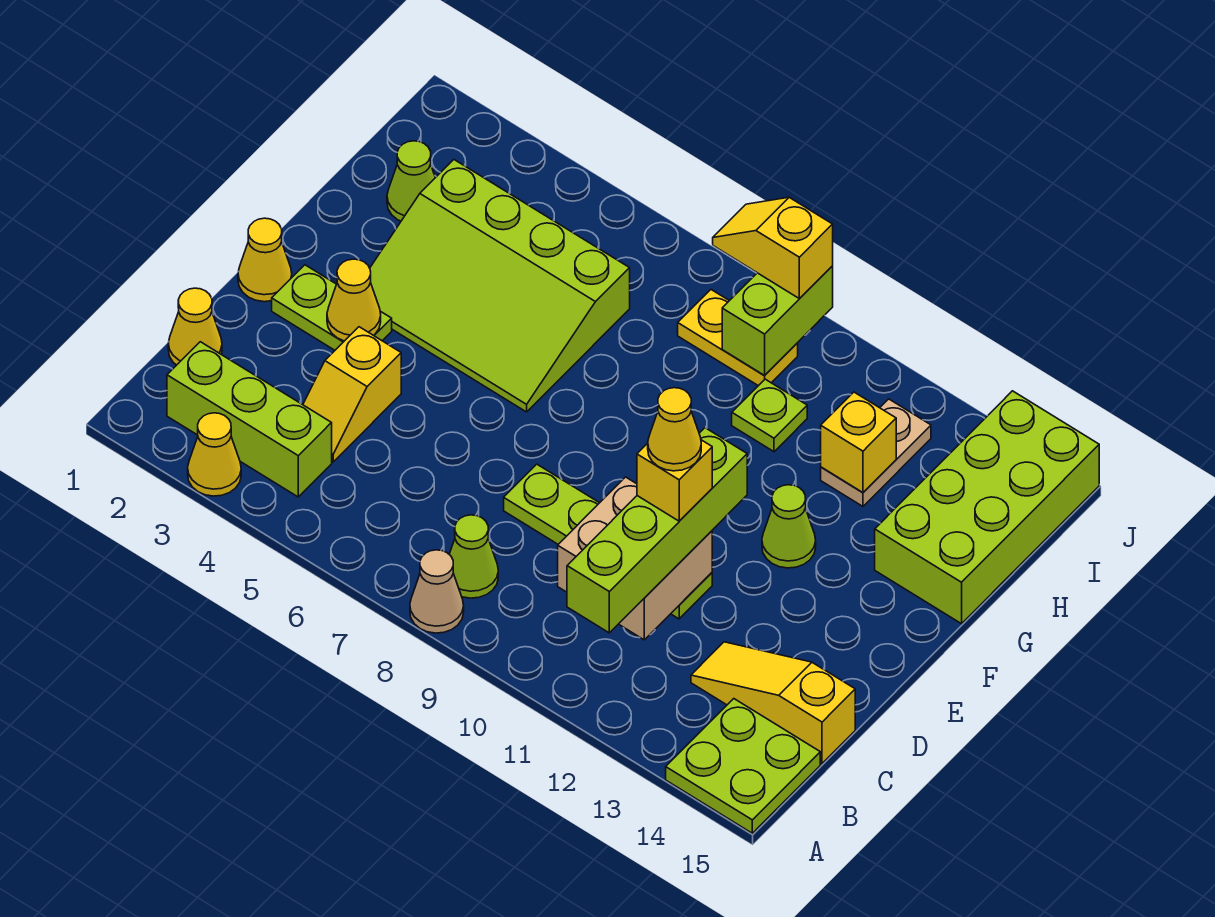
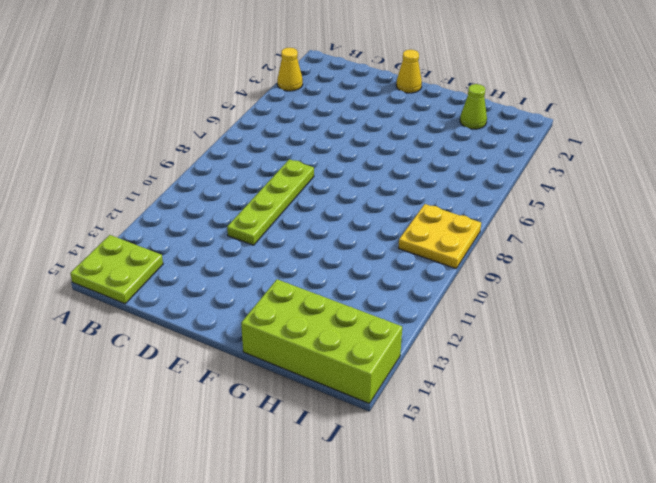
yellow 2x2 plate [398,204,481,269] -> yellow 1x2 plate [678,290,798,386]
none -> tan 1x1 cone [410,550,464,633]
none -> lime 1x3 brick [167,342,332,497]
none -> lime 1x1 cone [449,515,498,598]

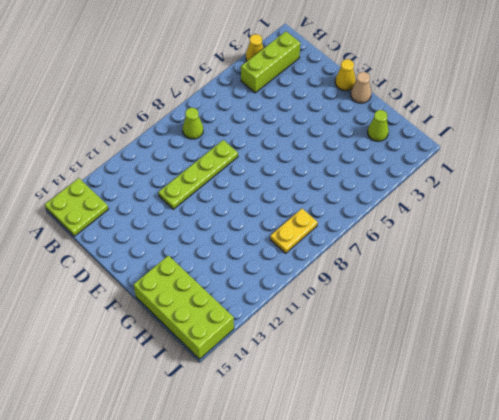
tan 1x1 cone [351,72,371,103] -> tan 1x1 cone moved to [410,550,464,633]
none -> yellow 1x1 cone [168,288,222,365]
none -> yellow 1x2 slope [303,327,401,462]
none -> yellow 1x3 slope [691,642,855,763]

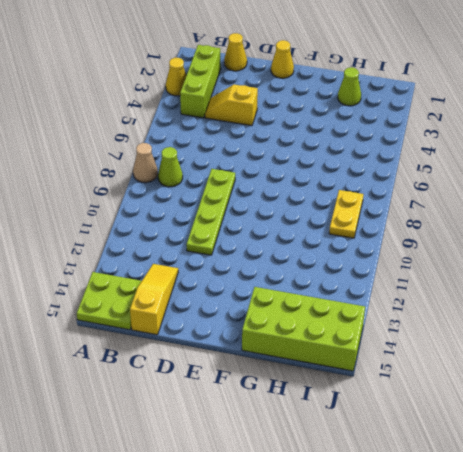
none -> lime 1x2 plate [272,265,392,350]
none -> lime 3x4 slope [370,160,630,412]
none -> lime 1x1 cone [762,485,816,568]

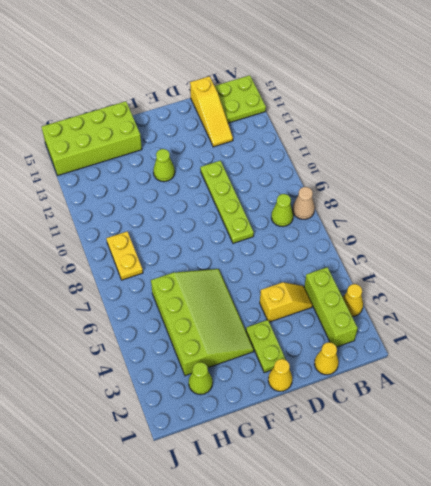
none -> lime 1x1 plate [732,379,807,452]
none -> tan 1x2 plate [821,399,931,506]
none -> tan 2x2 brick [558,477,712,640]

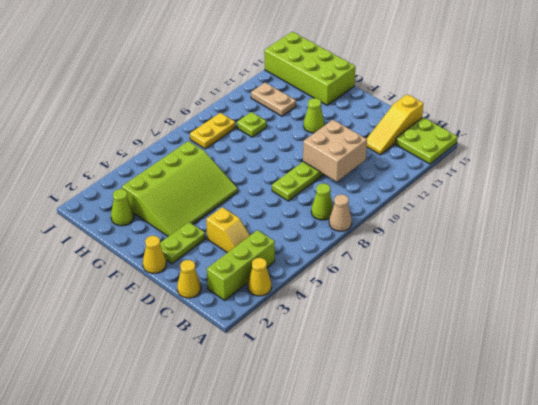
none -> yellow 1x1 cone [327,259,381,341]
none -> yellow 1x1 brick [821,392,896,492]
none -> lime 1x2 brick [722,266,833,376]

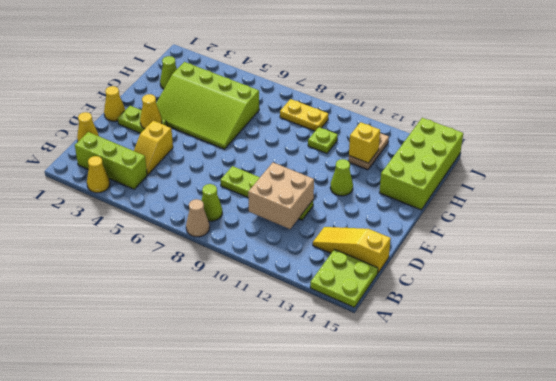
none -> lime 1x2 brick [722,266,833,376]
none -> lime 1x4 brick [567,428,747,633]
none -> yellow 1x2 slope [713,197,833,299]

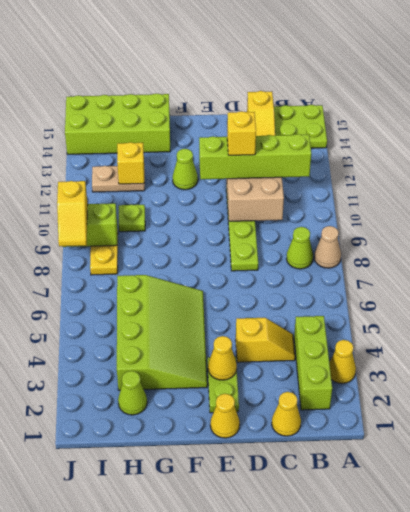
none -> yellow 1x1 cone [648,388,701,471]

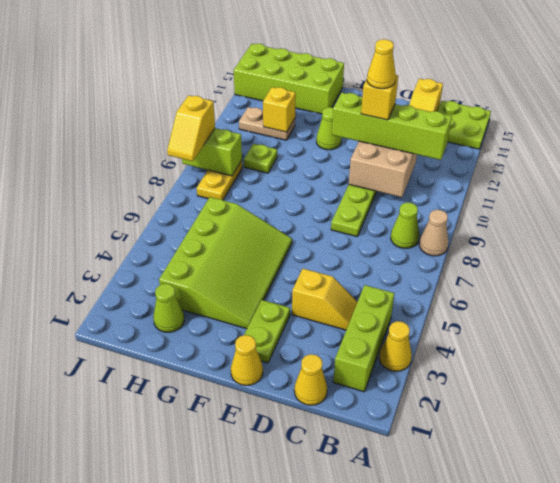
none -> yellow 1x1 cone [327,259,381,341]

